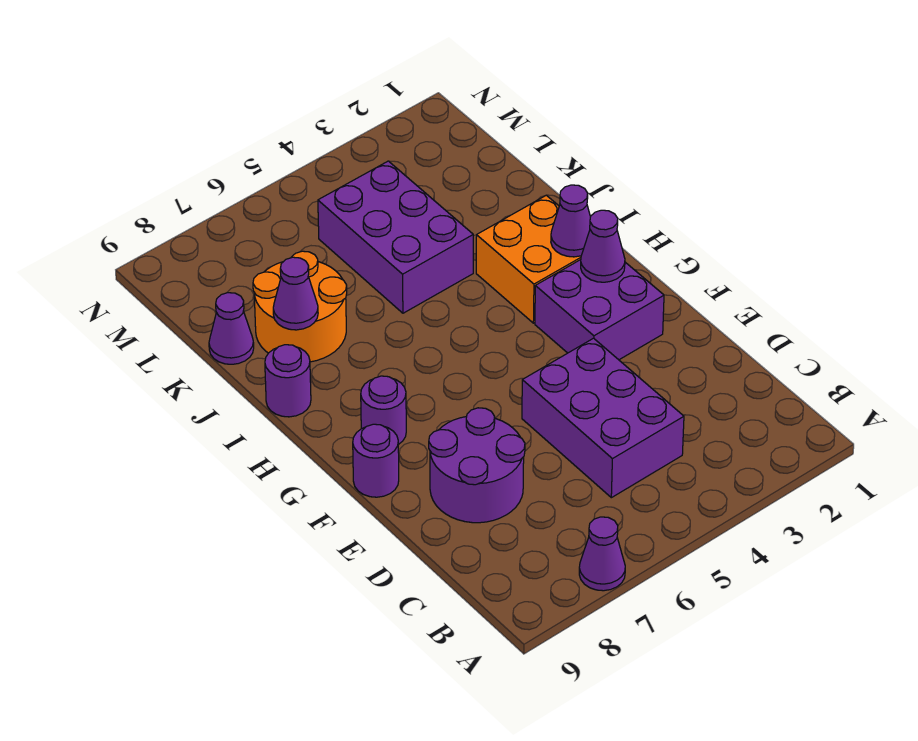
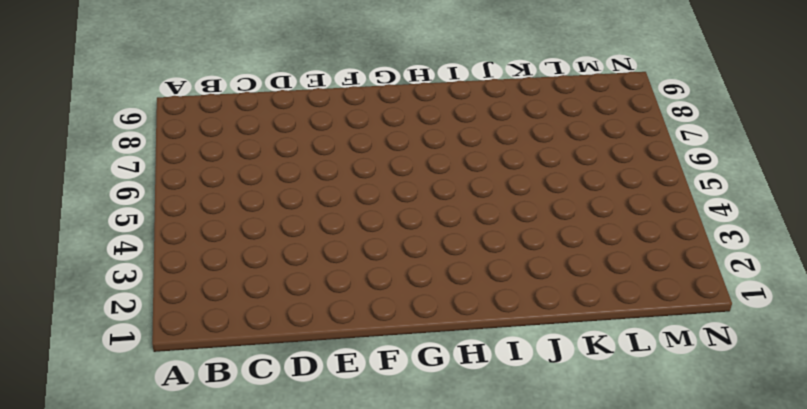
none -> purple 1x1 cone [579,517,625,591]
none -> purple 2x3 brick [522,338,684,498]
none -> purple 2x2 round brick [429,408,525,523]

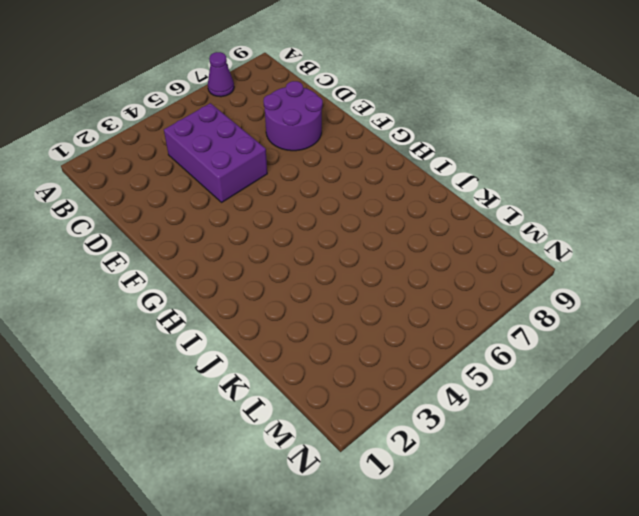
none -> purple 2x2 brick [535,260,664,360]
none -> purple 1x1 round brick [353,424,399,497]
none -> purple 1x1 round brick [361,376,406,445]

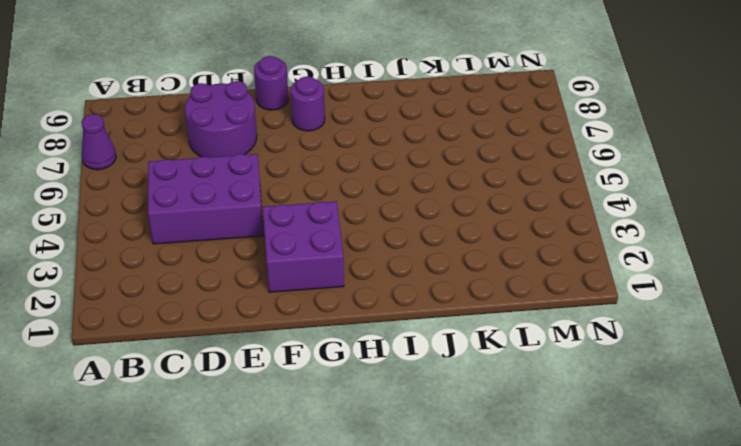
none -> orange 2x2 brick [476,195,581,323]
none -> purple 1x1 round brick [265,345,311,417]
none -> purple 2x3 brick [318,161,473,313]

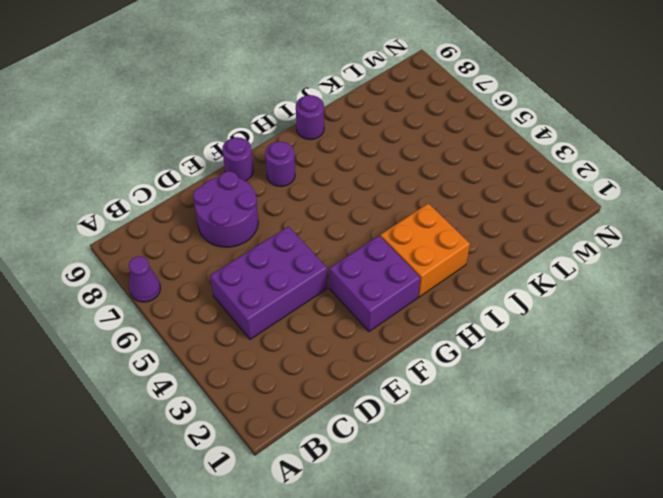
none -> purple 2x3 brick [318,161,473,313]
none -> orange 2x2 round brick [253,251,347,362]
none -> purple 1x1 cone [209,293,254,364]

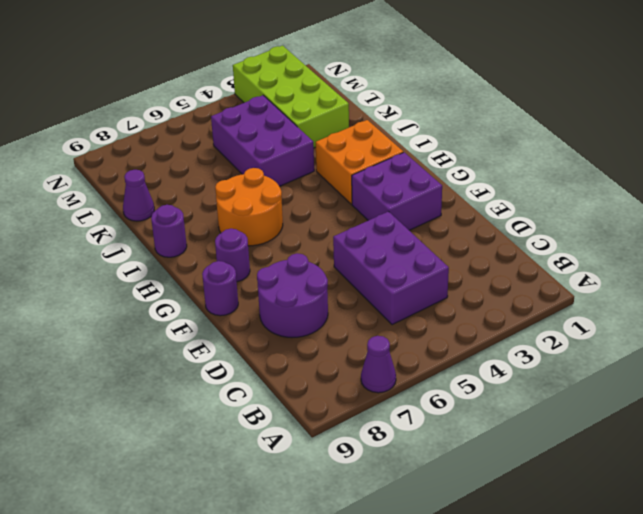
orange 2x2 round brick [215,168,283,246] -> orange 2x2 round brick moved to [253,251,347,362]
lime 2x4 brick [233,46,349,148] -> none
none -> purple 1x1 cone [581,210,625,282]
none -> purple 1x1 cone [551,185,590,257]
none -> purple 1x1 cone [273,257,318,330]

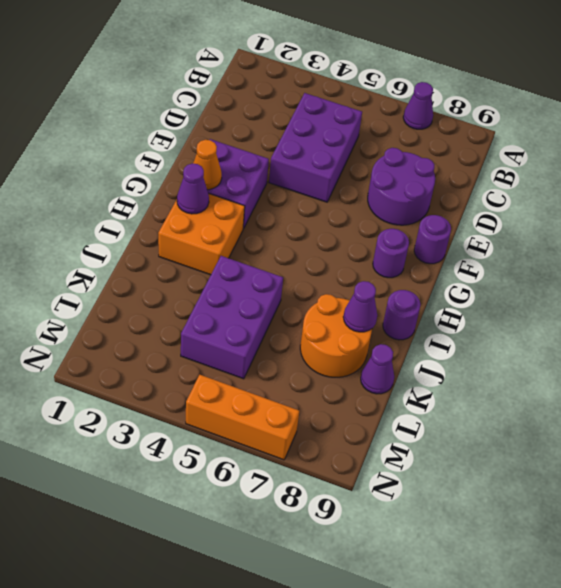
orange 1x1 cone [193,140,222,190] -> purple 1x1 cone [581,210,625,282]
orange 1x3 brick [186,374,299,460] -> none

